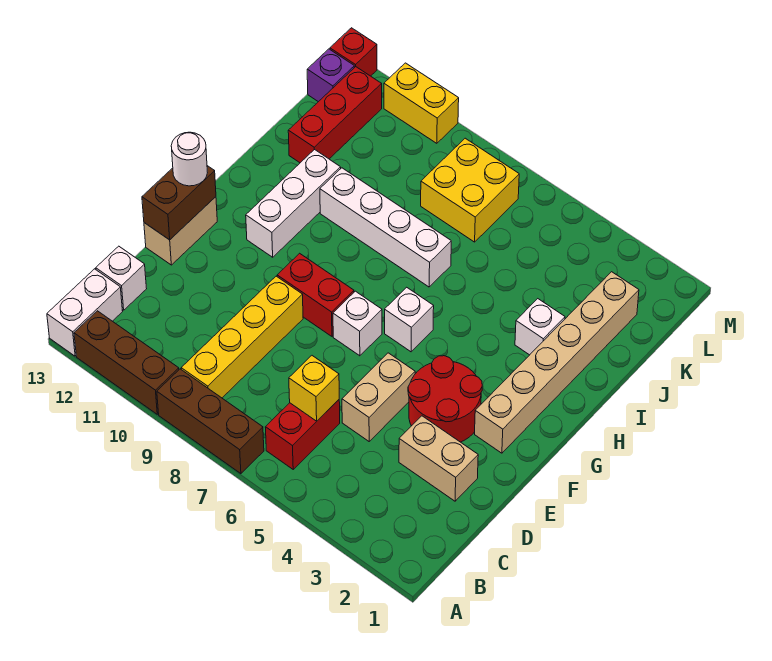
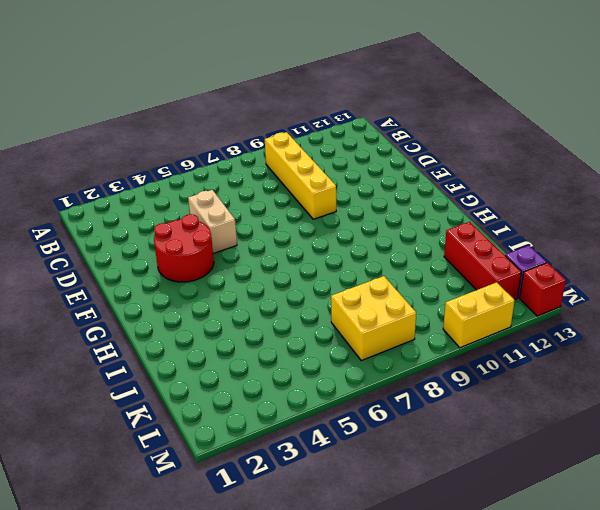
none -> brown 1x3 brick [157,369,264,474]
none -> brown 1x3 brick [74,311,179,414]
none -> white 1x2 brick [47,269,123,356]

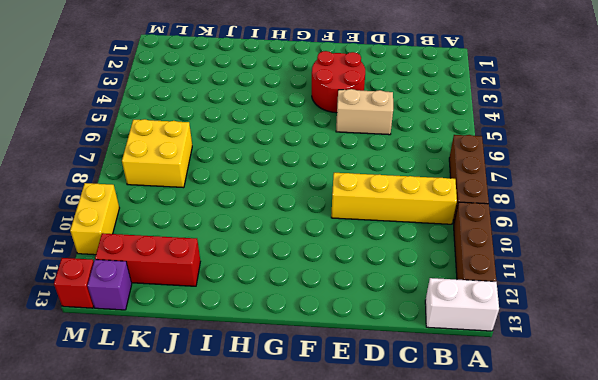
none -> red 1x2 brick [265,400,340,469]
none -> white 1x1 brick [96,246,147,310]
none -> tan 1x2 brick [399,416,478,501]

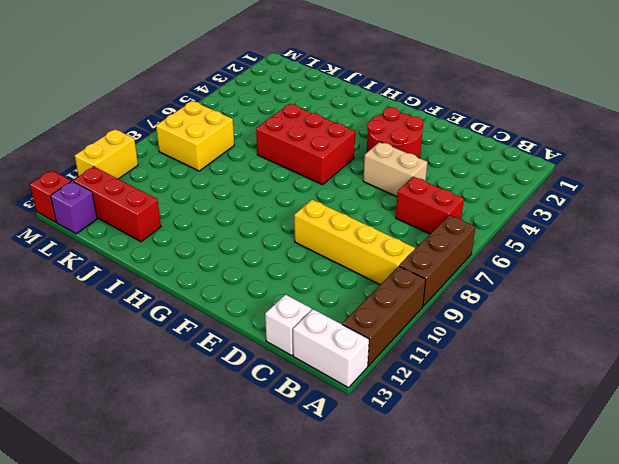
red 2x3 brick [256,104,355,185] -> white 1x1 brick [385,287,434,352]
none -> tan 1x2 brick [399,416,478,501]
none -> tan 1x2 brick [144,197,217,265]
none -> tan 1x6 brick [475,272,639,453]

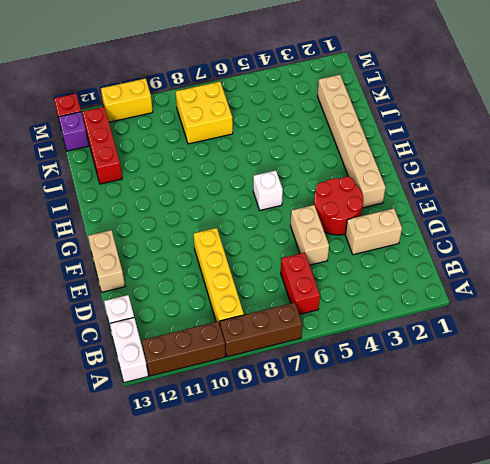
none -> white 1x1 brick [333,291,382,356]
none -> red 1x2 brick [277,253,354,336]
none -> white 1x3 brick [246,149,341,257]

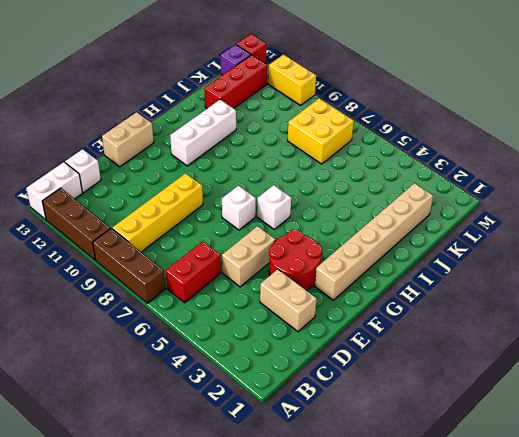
none -> red 1x2 brick [277,253,354,336]
none -> white 1x1 brick [515,299,565,355]
none -> white 1x4 brick [320,168,451,287]

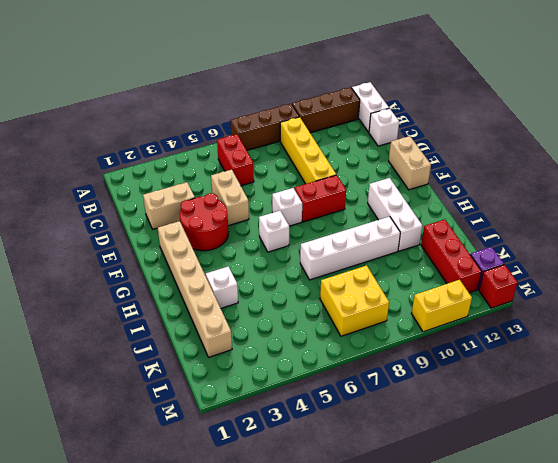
none -> yellow 1x1 brick [289,356,339,421]
none -> brown 1x2 brick [142,166,216,240]
none -> white 1x1 round brick [171,132,207,186]

